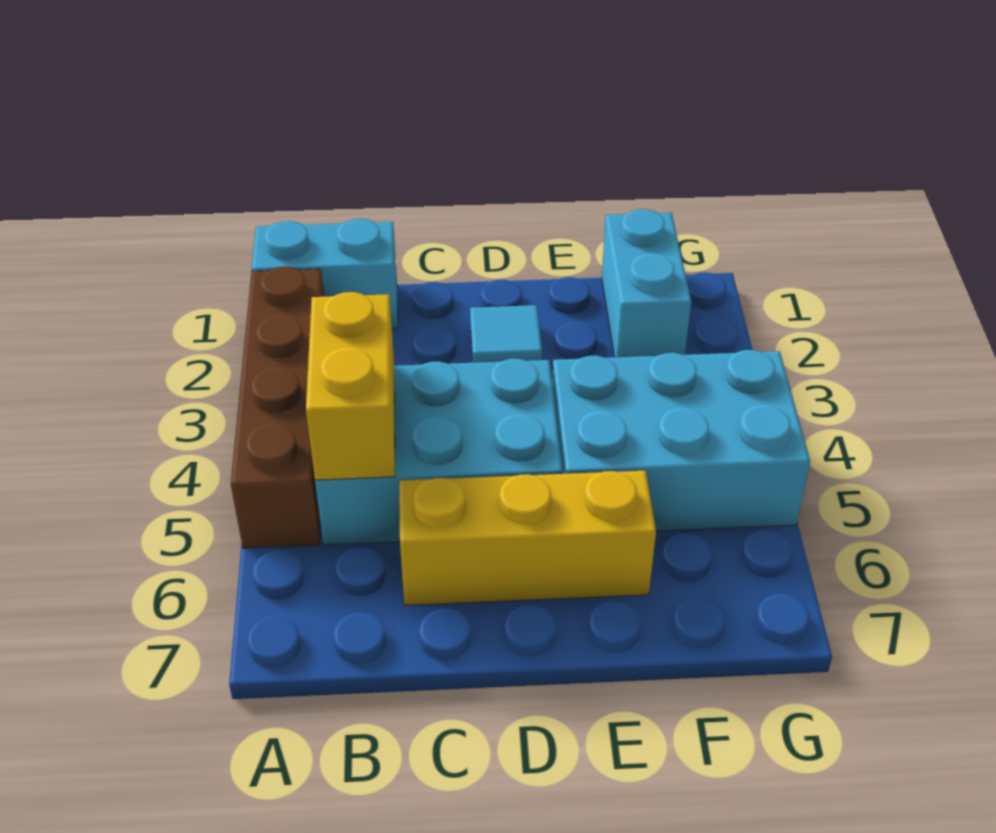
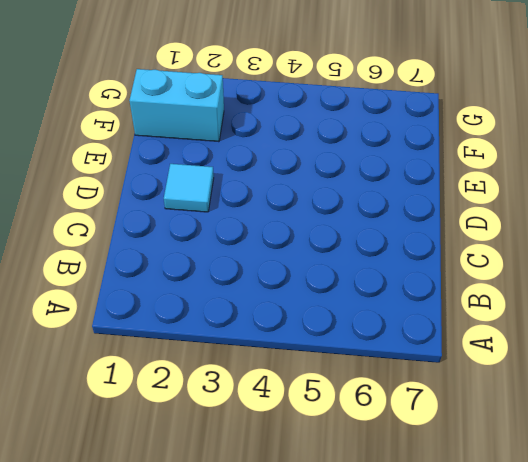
none -> cyan 1x2 brick [252,219,398,329]
none -> brown 1x4 brick [231,266,324,548]

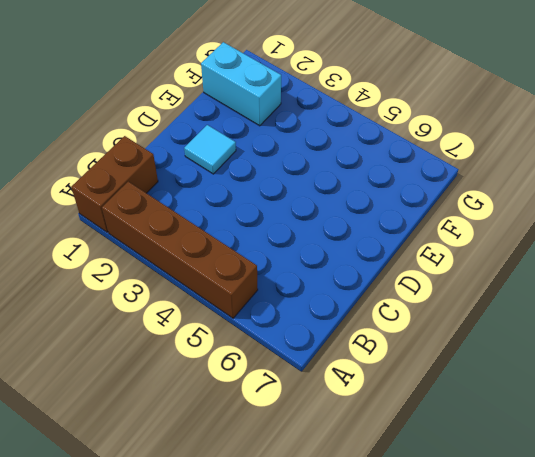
brown 1x2 brick [71,136,158,232] -> cyan 1x2 brick [252,219,398,329]
none -> cyan 2x3 brick [315,359,562,545]
none -> yellow 1x3 brick [399,471,656,605]

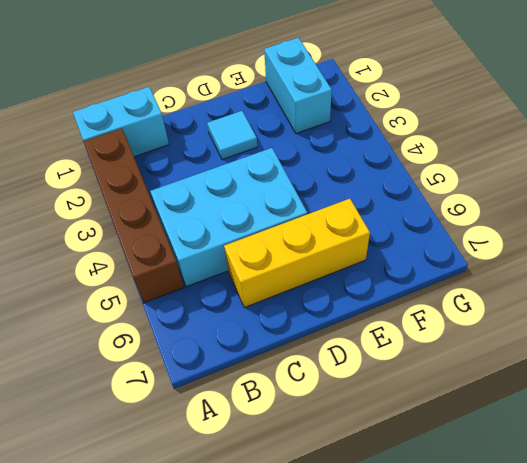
none -> cyan 2x3 brick [552,350,810,531]
none -> yellow 1x2 brick [306,292,395,480]

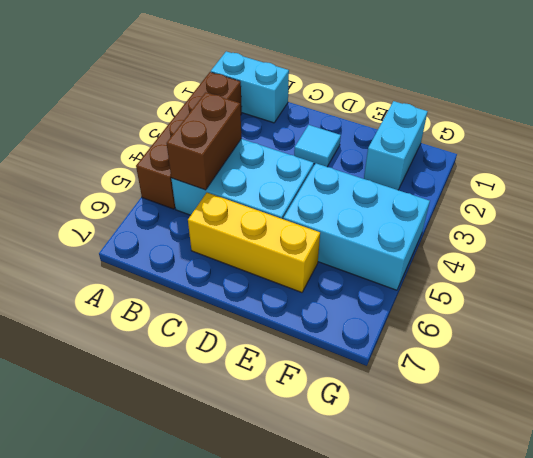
brown 1x2 brick [167,92,241,190] -> yellow 1x2 brick [306,292,395,480]

